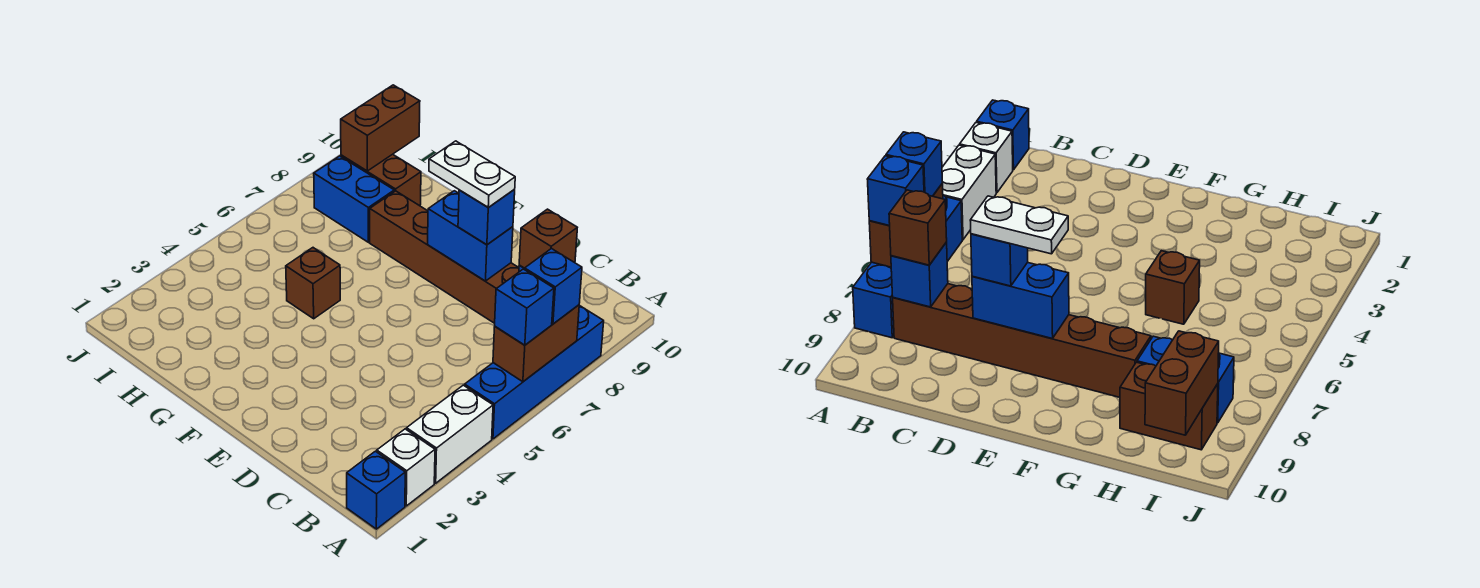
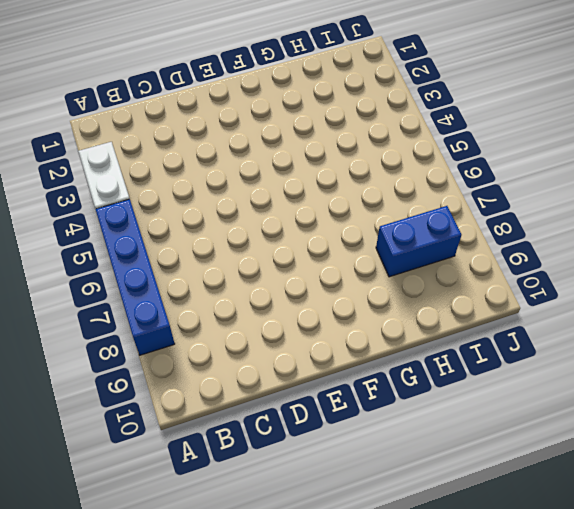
none -> blue 1x1 brick [347,451,405,529]
none -> white 1x1 brick [377,429,435,506]
none -> brown 1x6 brick [370,191,519,323]

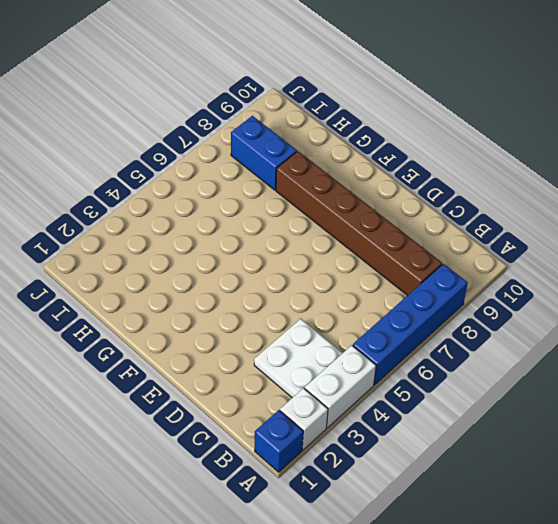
white 2x2 plate [254,319,342,398] -> none
none -> brown 1x1 brick [286,248,340,319]
none -> brown 1x2 brick [341,154,421,206]
none -> brown 1x2 brick [493,305,579,382]

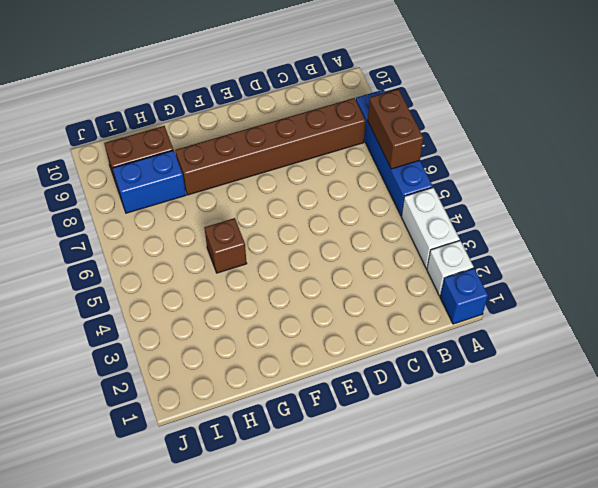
none -> blue 1x1 brick [891,242,948,307]
none -> blue 1x2 brick [428,191,513,281]
none -> brown 1x2 brick [341,85,420,171]

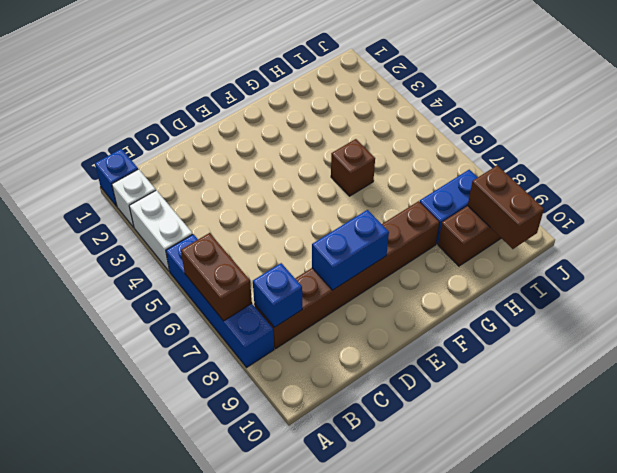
none -> blue 1x1 brick [495,269,554,345]
none -> blue 1x1 brick [524,249,582,324]
none -> brown 1x1 brick [519,209,577,268]

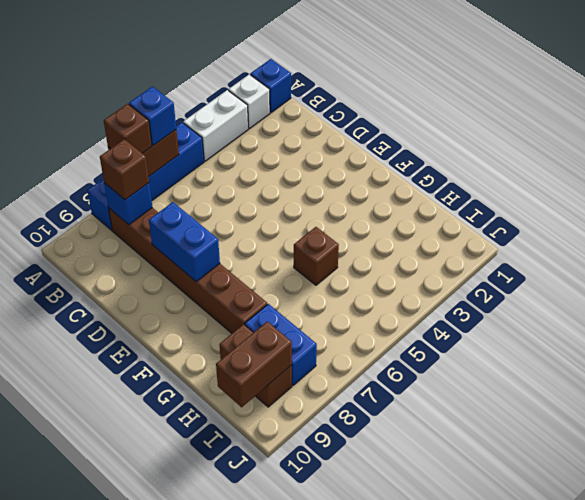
brown 1x1 brick [104,104,152,153] -> blue 1x1 brick [524,249,582,324]
none -> blue 1x1 brick [458,190,515,245]
none -> white 1x2 plate [429,141,515,207]

